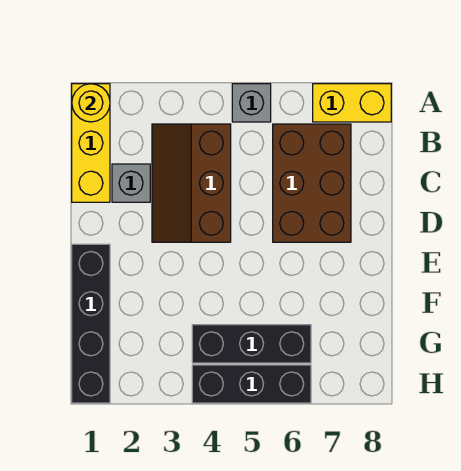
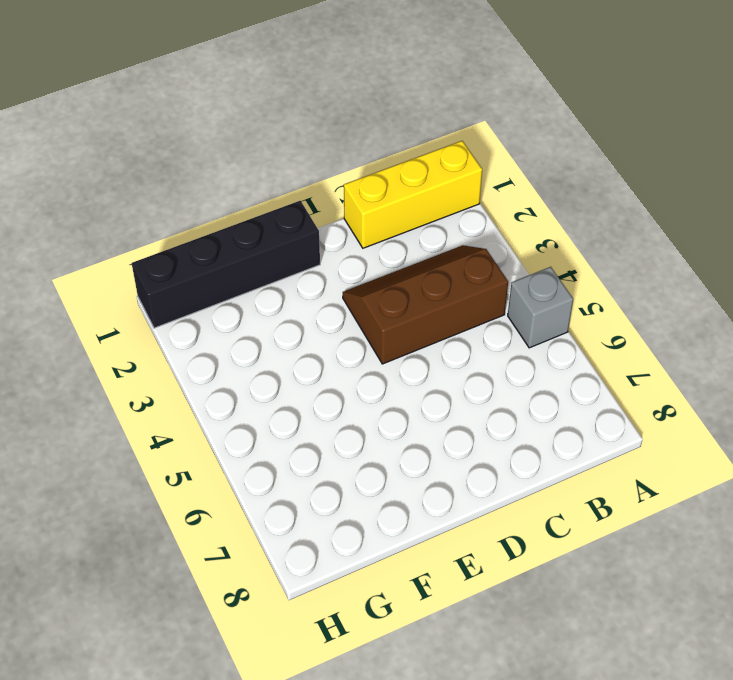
none -> yellow 1x2 brick [313,84,391,122]
none -> brown 2x3 brick [273,124,351,242]

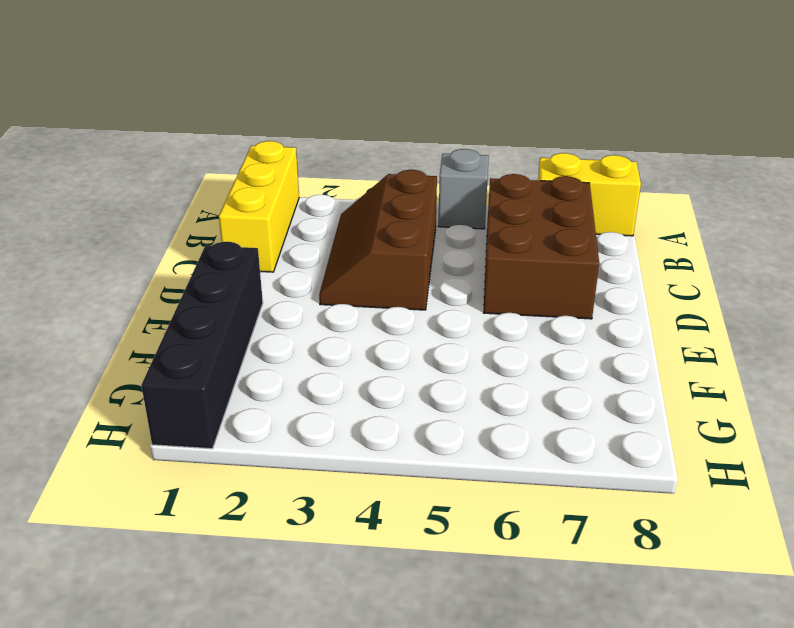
none -> grey 1x1 brick [112,164,150,202]
none -> black 1x3 brick [192,325,311,363]

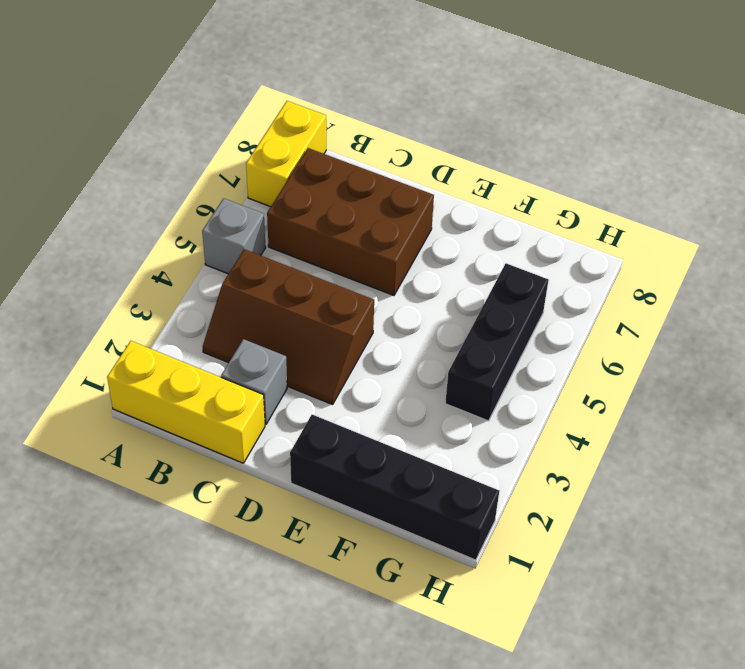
none -> black 1x3 brick [192,365,311,403]
none -> yellow 1x1 round brick [72,84,110,122]

